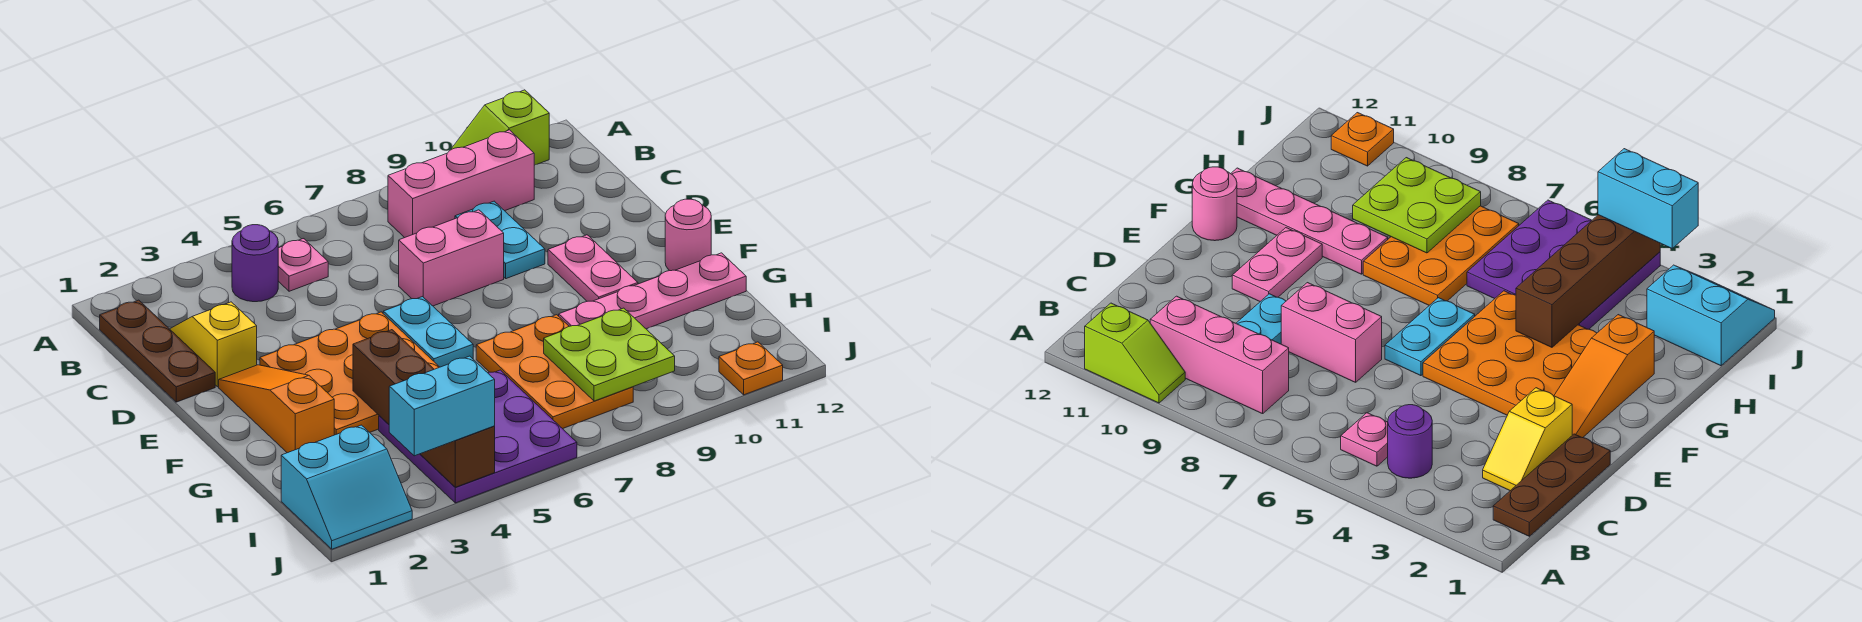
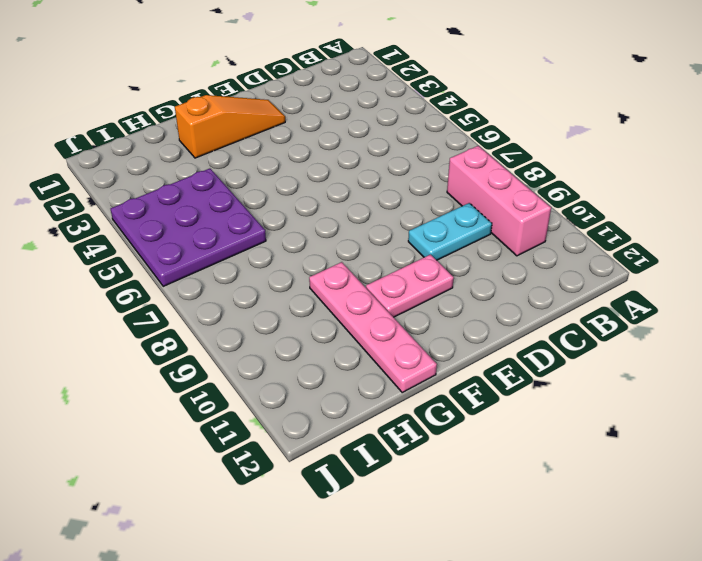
none -> lime 1x2 slope [451,90,549,165]
none -> brown 1x3 plate [100,300,215,402]
none -> purple 1x1 round brick [232,225,279,302]

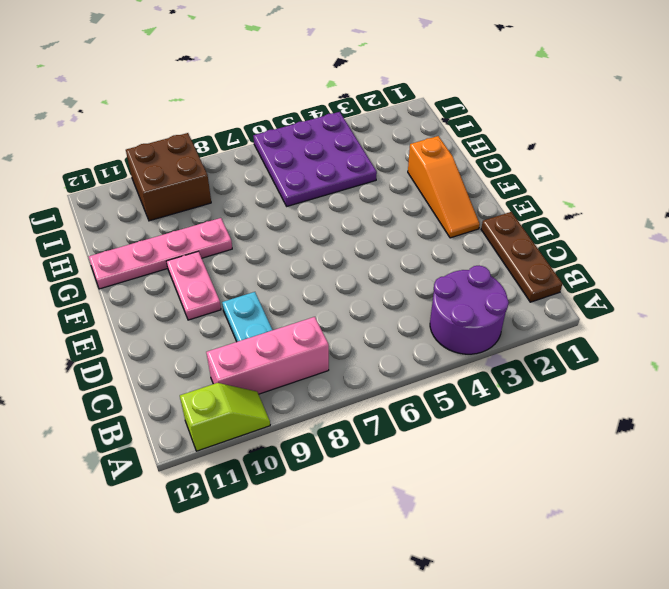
purple 2x2 round brick [430,265,509,354] -> purple 1x1 round brick [232,225,279,302]
brown 2x2 brick [126,133,211,221] -> none
none -> pink 1x1 plate [278,239,328,291]
none -> yellow 1x2 slope [170,302,257,387]
none -> pink 1x2 brick [399,210,504,306]

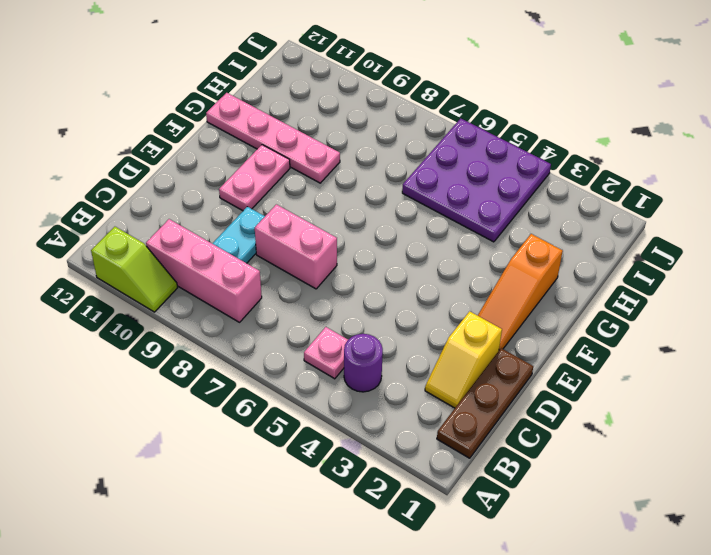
none -> orange 3x3 plate [260,312,439,435]
none -> cyan 1x2 plate [383,297,473,367]
none -> pink 1x1 round brick [665,199,711,271]

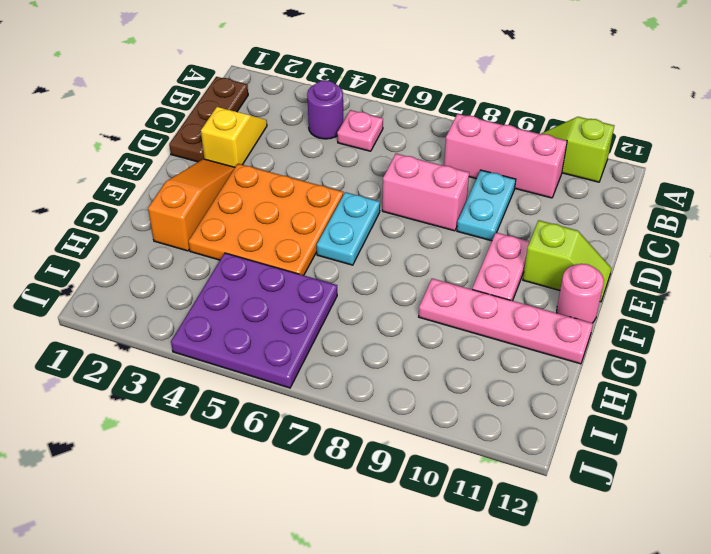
lime 1x2 slope [523,220,612,302] -> none
none -> orange 2x3 plate [476,315,633,429]
none -> cyan 2x2 slope [281,425,412,549]
none -> orange 1x1 plate [719,342,783,395]

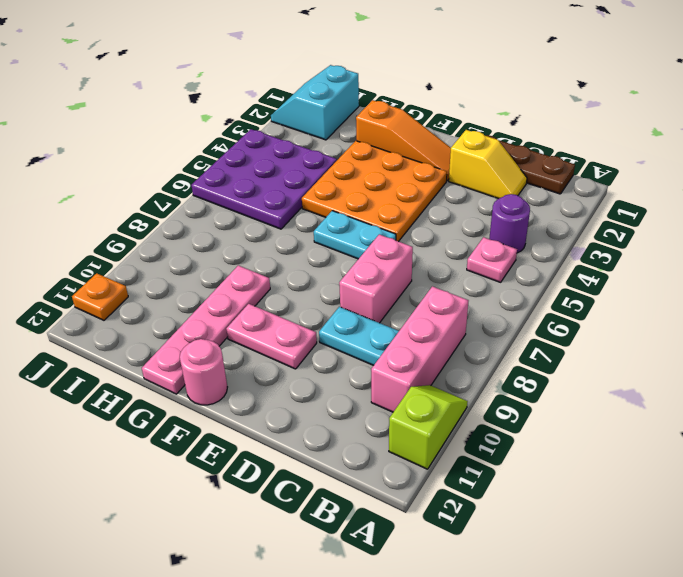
none -> orange 2x3 plate [476,315,633,429]
none -> brown 1x4 brick [353,330,495,487]
none -> lime 2x2 plate [544,308,675,401]

